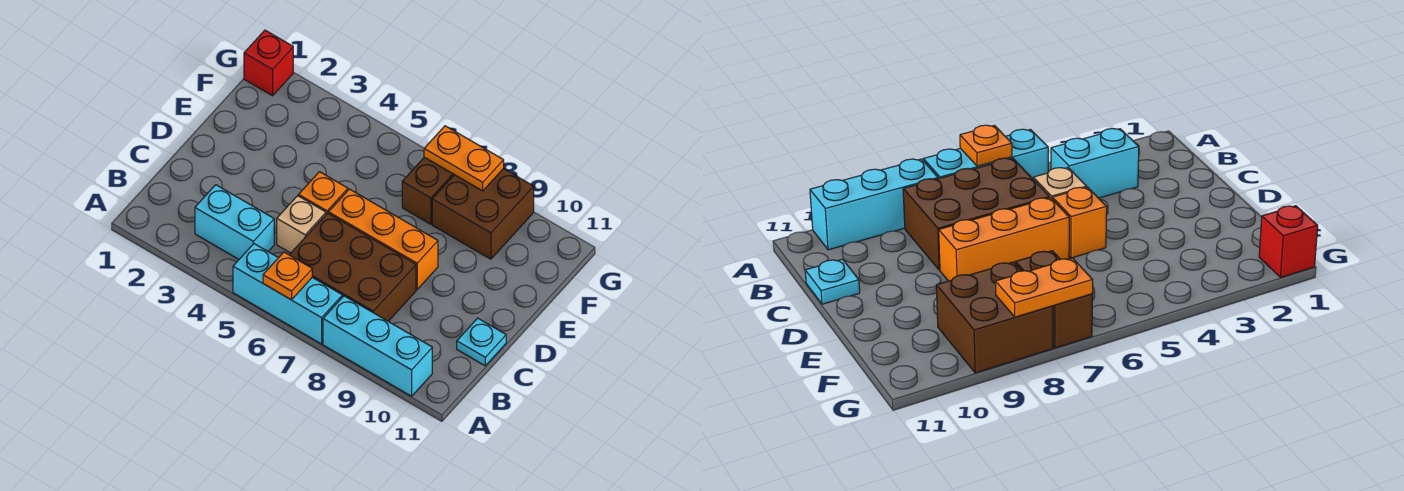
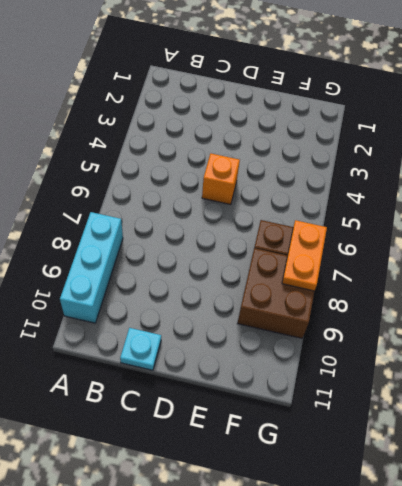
none -> cyan 1x3 brick [233,244,342,344]
none -> cyan 1x2 brick [195,185,274,259]
none -> brown 2x3 brick [290,213,416,321]

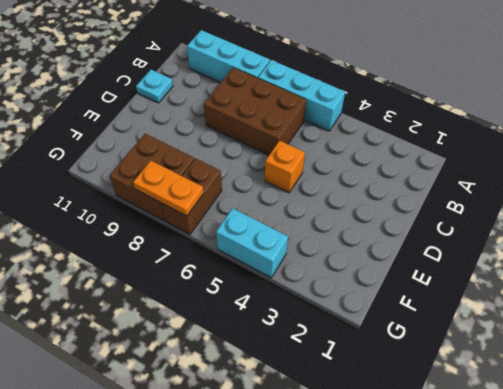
cyan 1x2 brick [216,208,288,278] -> cyan 1x2 brick moved to [195,185,274,259]
none -> tan 1x1 brick [277,196,326,253]
none -> orange 1x3 brick [329,189,438,289]
none -> red 1x1 brick [244,30,293,96]

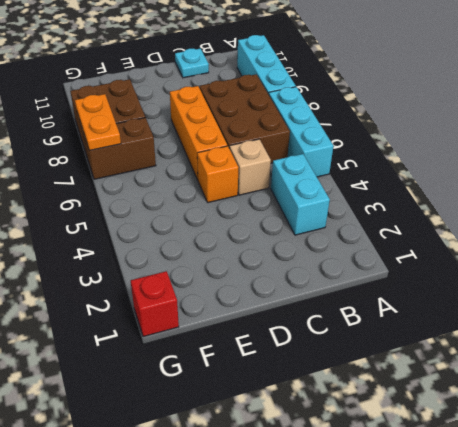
none -> orange 1x1 plate [263,252,312,300]

